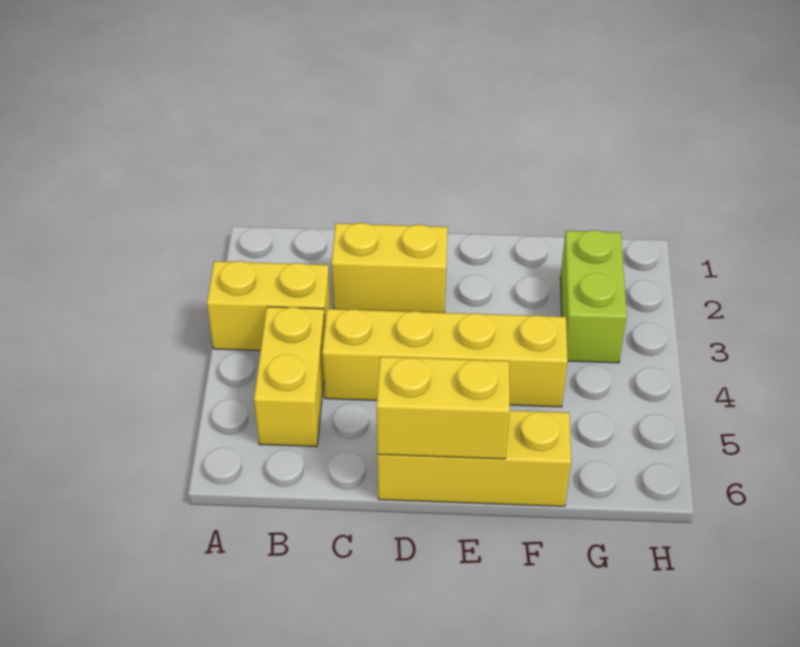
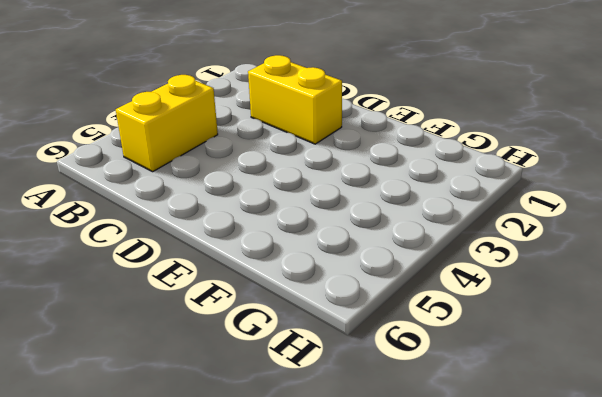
none -> yellow 1x2 brick [207,261,331,351]
none -> yellow 1x4 brick [322,309,568,407]

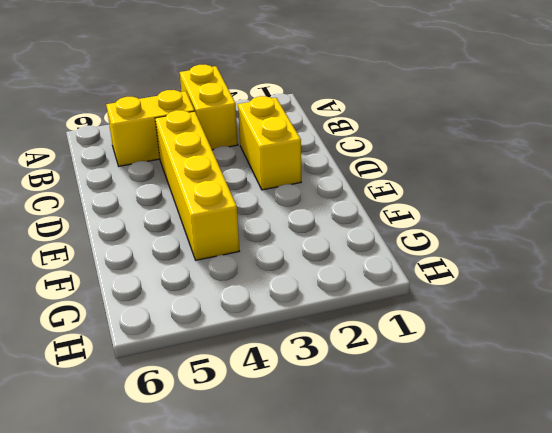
none -> yellow 1x3 brick [377,410,571,506]
none -> lime 1x2 brick [560,230,627,363]

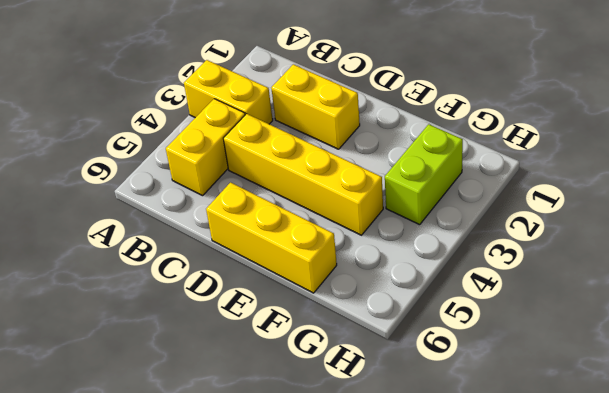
none -> yellow 1x2 brick [377,357,510,459]

